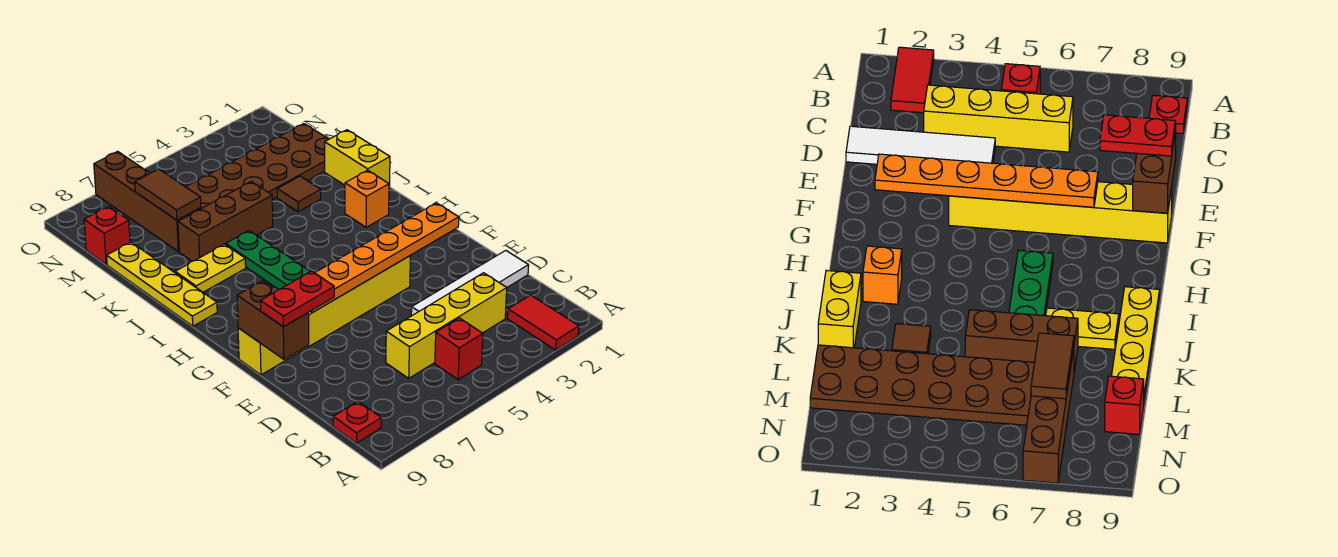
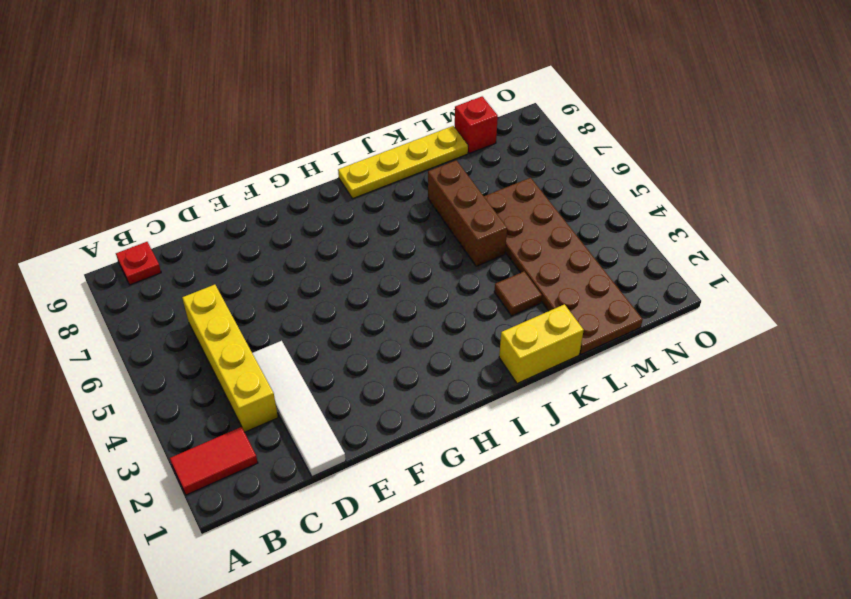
none -> red 1x1 brick [435,318,483,380]
none -> yellow 1x6 brick [238,256,410,375]
none -> green 1x3 plate [226,230,311,290]

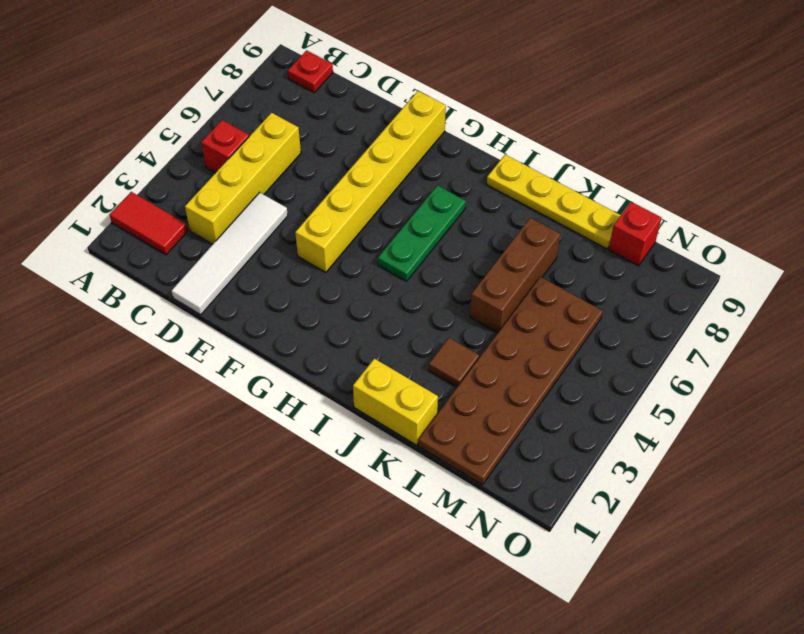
green 1x3 plate [378,186,466,281] -> green 1x3 plate turned to [226,230,311,290]
none -> orange 1x1 brick [345,170,389,227]
none -> yellow 1x2 plate [175,244,246,292]
none -> brown 1x4 brick [94,151,201,251]

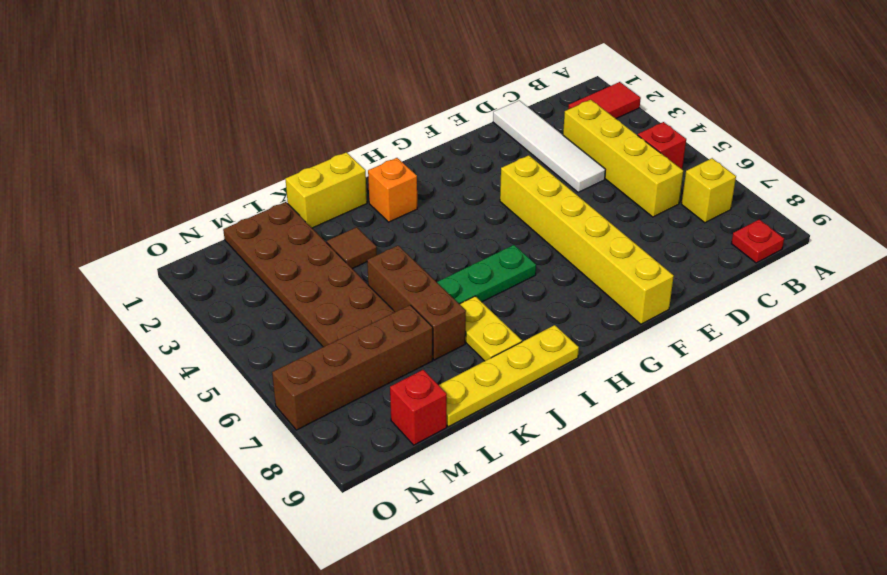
yellow 1x1 brick [682,158,736,223] -> none
none -> brown 1x2 brick [237,281,309,359]
none -> orange 1x6 plate [310,203,459,313]
none -> brown 1x2 tile [135,169,201,220]

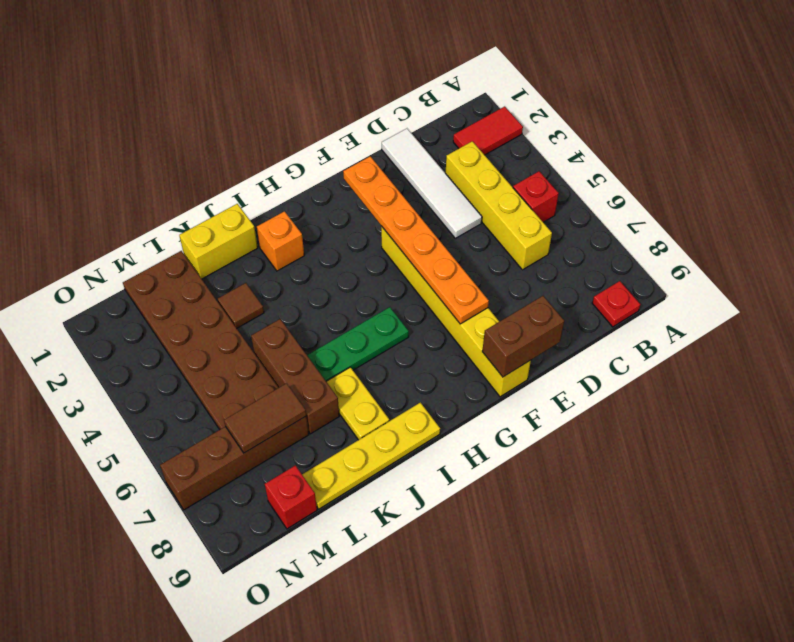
none -> red 1x2 plate [261,271,334,327]

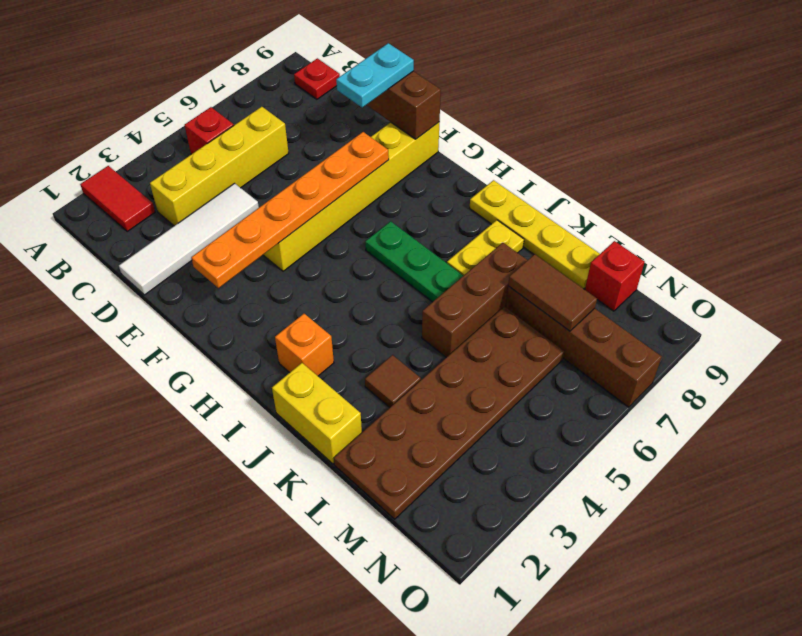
cyan 1x2 plate [336,43,414,107] -> red 1x2 plate [261,271,334,327]

